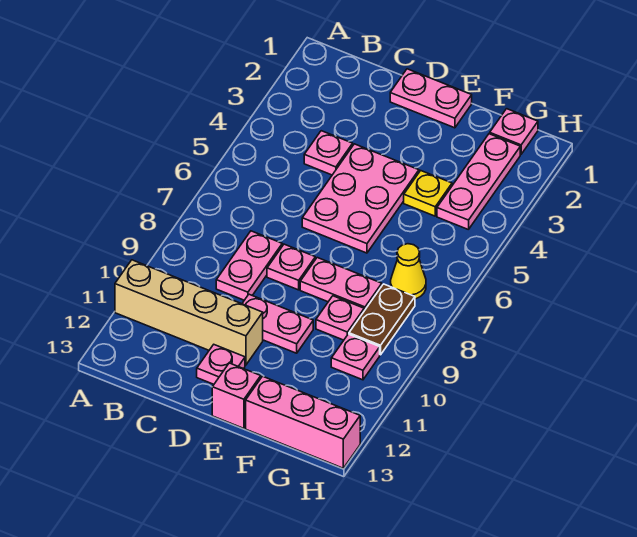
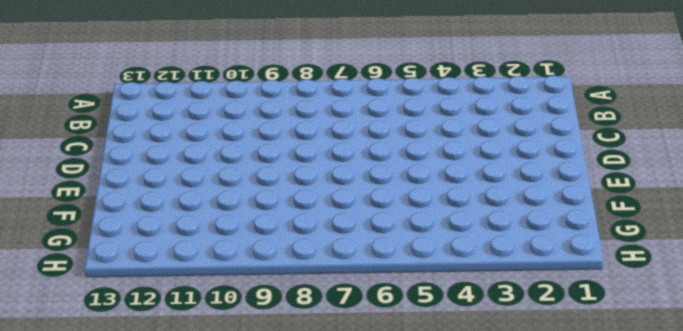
none -> tan 1x4 brick [115,260,263,365]
none -> pink 1x1 plate [304,131,353,175]
none -> pink 1x2 plate [216,231,282,300]

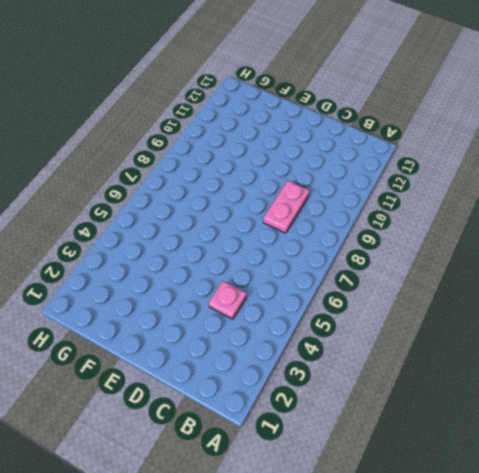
none -> tan 1x4 brick [115,260,263,365]
none -> pink 1x2 plate [390,69,472,128]
none -> pink 2x3 plate [302,144,419,253]

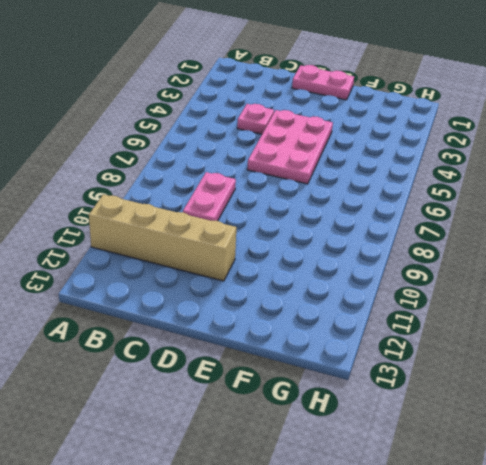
none -> pink 1x1 plate [267,244,315,290]
none -> pink 1x2 plate [242,294,313,353]
none -> pink 1x1 plate [197,345,245,384]

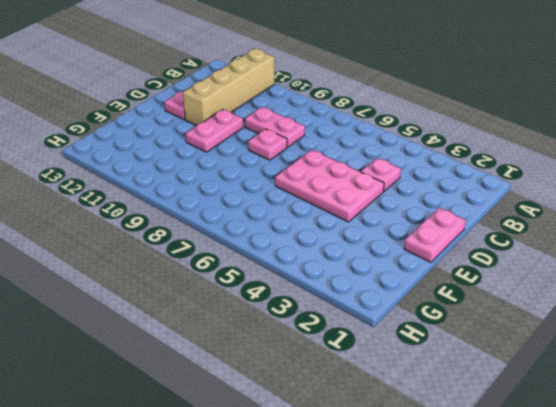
none -> pink 1x2 plate [300,258,382,311]
none -> pink 1x1 brick [212,363,261,428]
none -> yellow 1x1 plate [404,171,452,216]

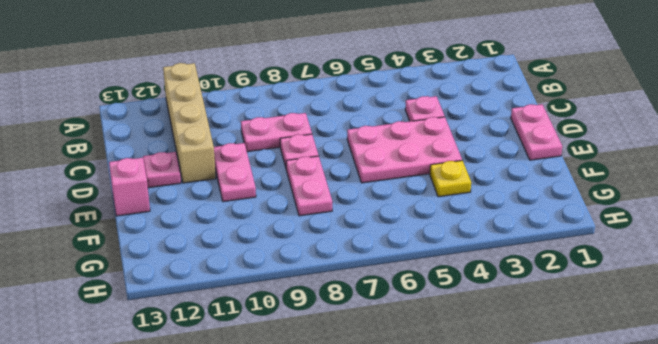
none -> pink 1x1 plate [316,296,364,340]
none -> pink 1x3 brick [246,376,360,468]
none -> pink 1x1 plate [490,109,538,154]

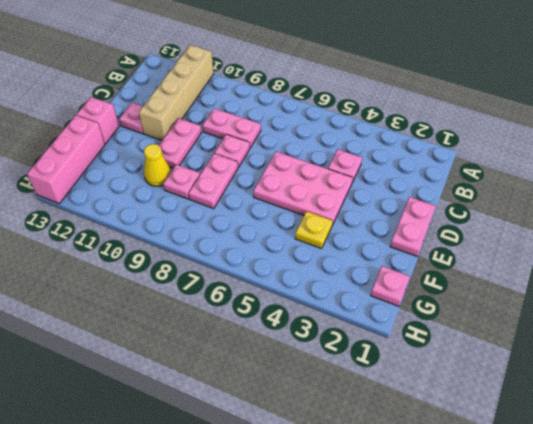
yellow 1x1 cone [144,144,171,186] -> yellow 1x1 cone moved to [391,244,426,299]
none -> pink 1x3 plate [437,134,520,230]
none -> brown 1x2 plate [349,284,415,355]
none -> pink 1x1 plate [331,334,380,380]

